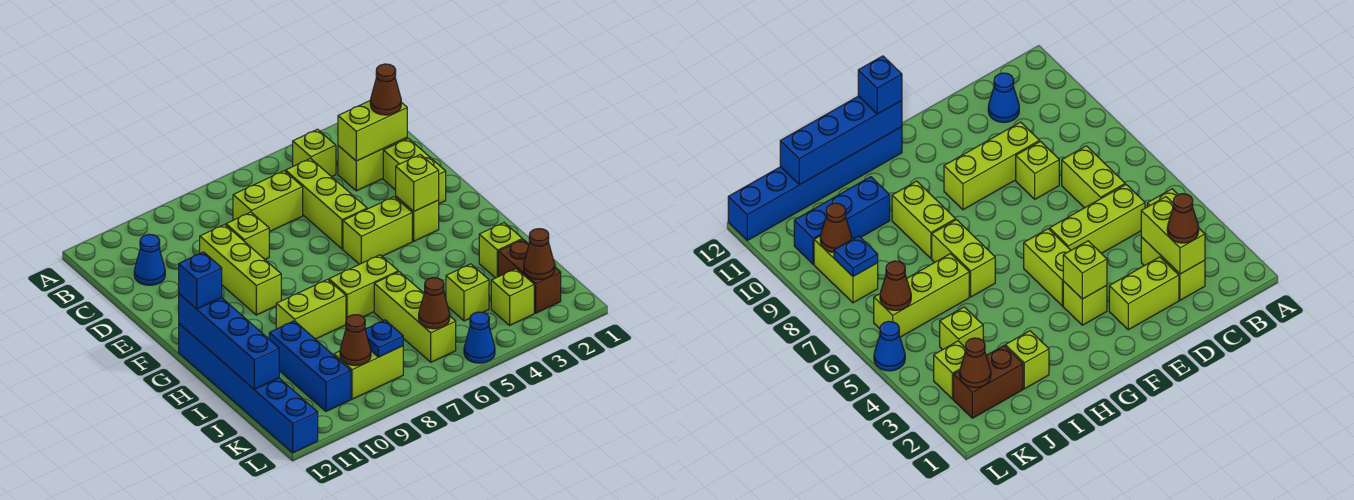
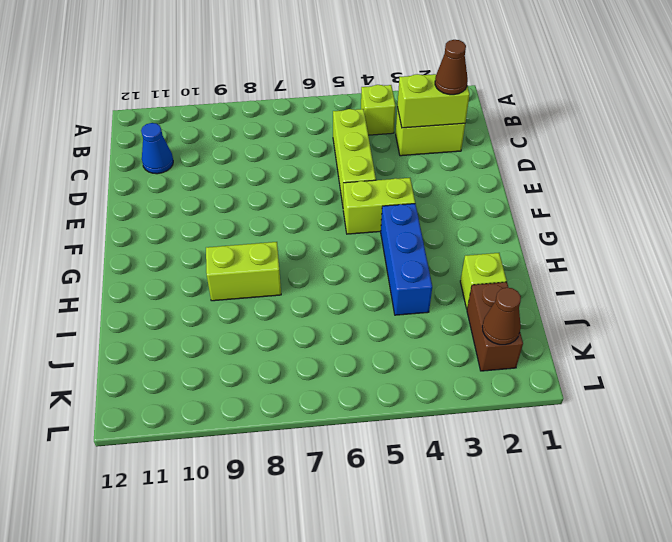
blue 1x3 brick [381,204,432,315] -> blue 1x3 brick moved to [269,321,351,411]
none -> lime 1x2 brick [233,171,303,232]
none -> lime 1x2 brick [383,138,446,204]
none -> lime 1x1 brick [226,212,269,259]
none -> lime 1x3 brick [200,224,281,315]

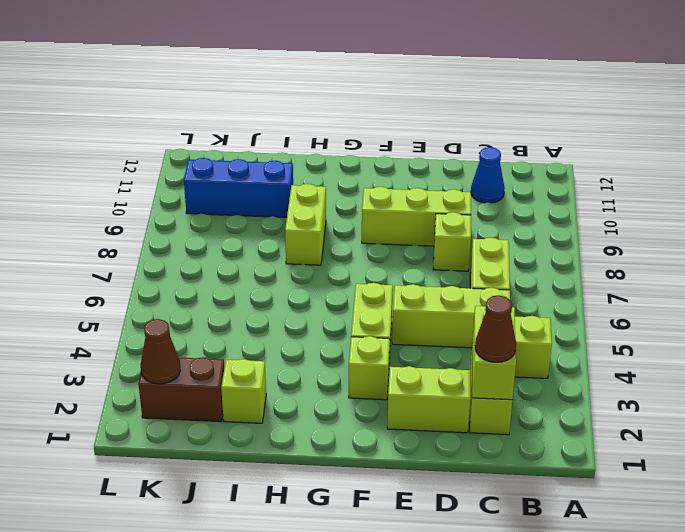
none -> blue 1x6 brick [179,324,318,453]
none -> lime 1x2 brick [329,255,398,319]
none -> lime 1x3 brick [374,272,456,362]
none -> lime 1x1 brick [446,264,489,321]

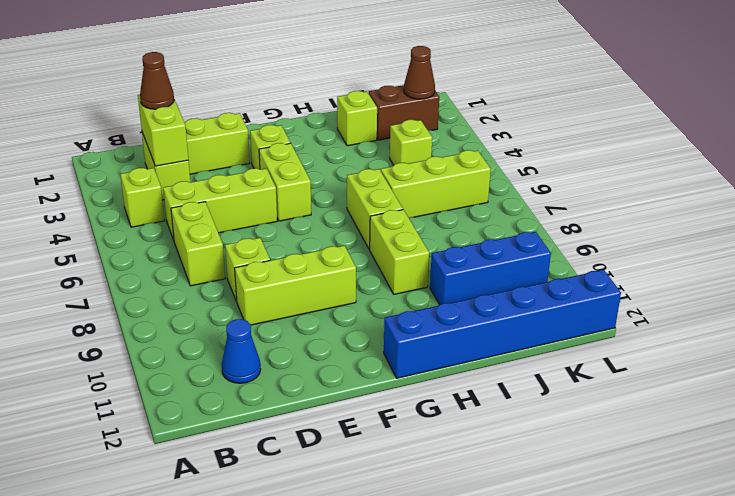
none -> lime 1x1 brick [491,269,534,325]
none -> lime 1x2 brick [334,346,403,399]
none -> blue 1x1 cone [464,312,495,363]
none -> lime 1x1 brick [396,154,439,211]

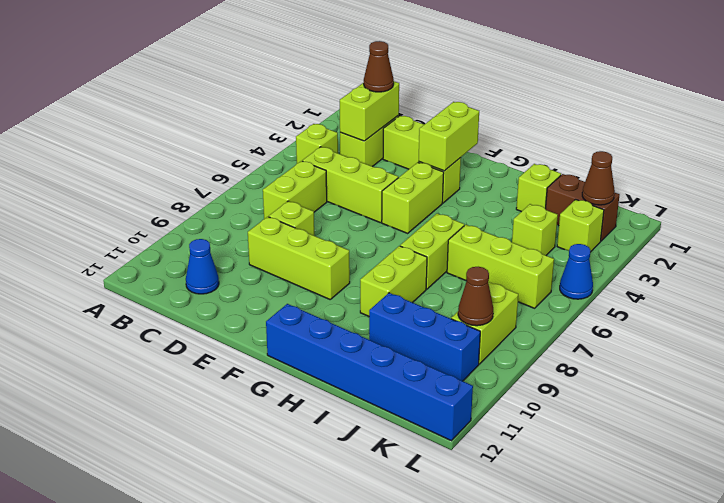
lime 1x2 brick [419,102,479,171] -> lime 1x1 brick [396,154,439,211]
none -> blue 1x4 brick [179,294,279,389]
none -> brown 1x1 cone [419,278,450,329]
none -> blue 1x1 plate [365,320,403,357]
none -> blue 1x1 brick [179,252,222,309]

